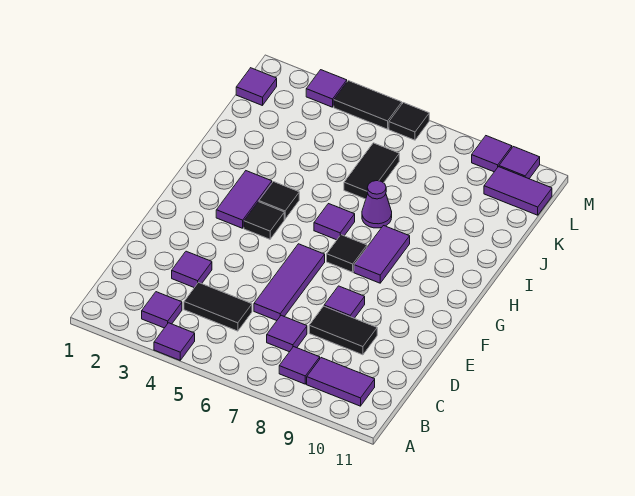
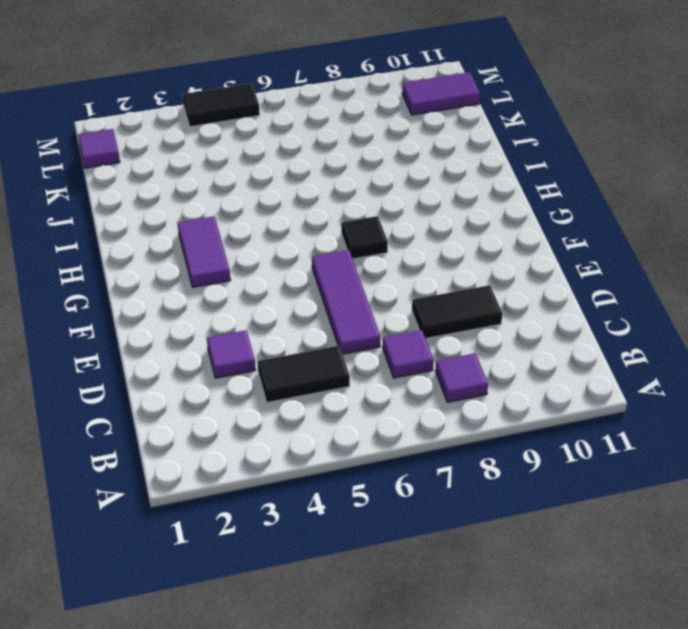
none -> purple 1x1 tile [154,323,195,360]
none -> purple 1x1 tile [142,292,182,328]
none -> purple 1x2 tile [307,358,375,406]

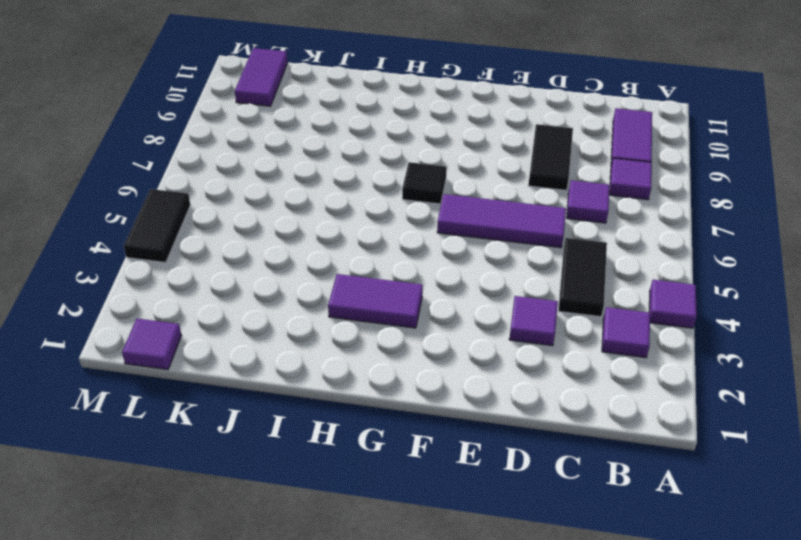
none -> purple 1x1 tile [324,286,365,318]
none -> black 1x1 tile [244,202,284,239]
none -> purple 1x2 tile [354,226,410,283]

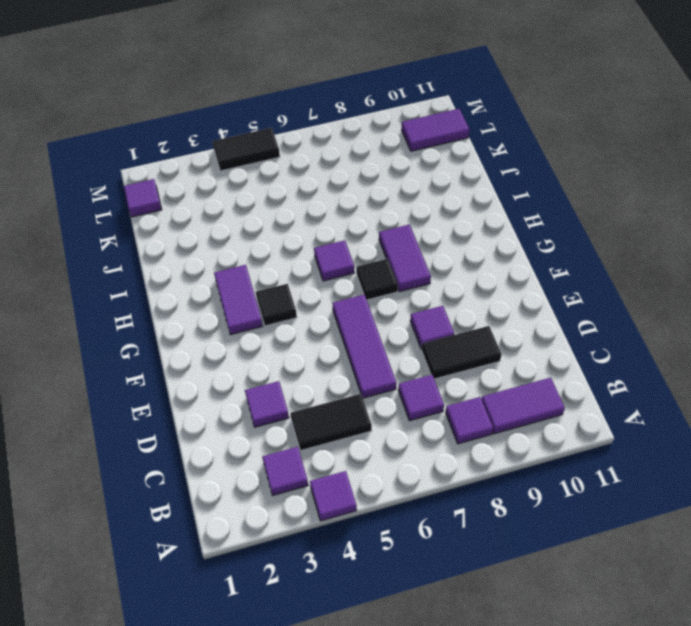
none -> black 1x1 tile [259,182,299,219]
none -> purple 1x1 cone [362,181,392,228]
none -> black 1x2 tile [344,143,399,199]

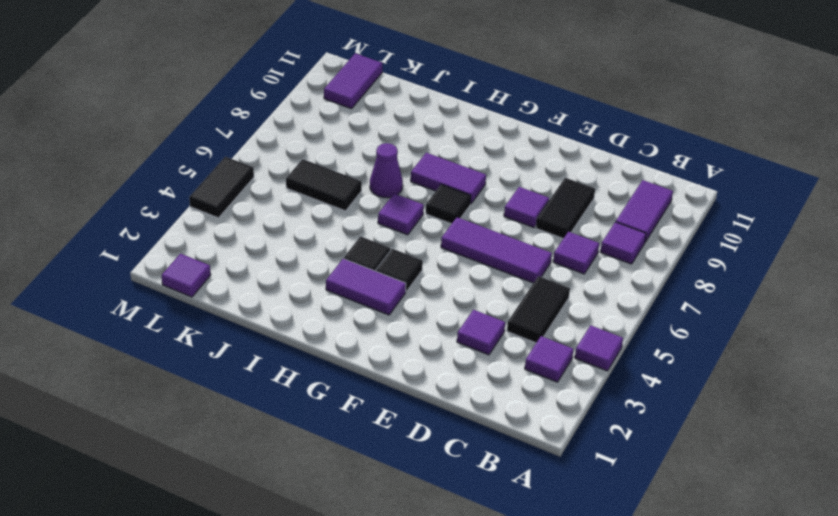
none -> purple 1x1 tile [306,70,347,107]
none -> black 1x1 tile [389,103,429,140]
none -> purple 1x1 tile [472,136,512,172]

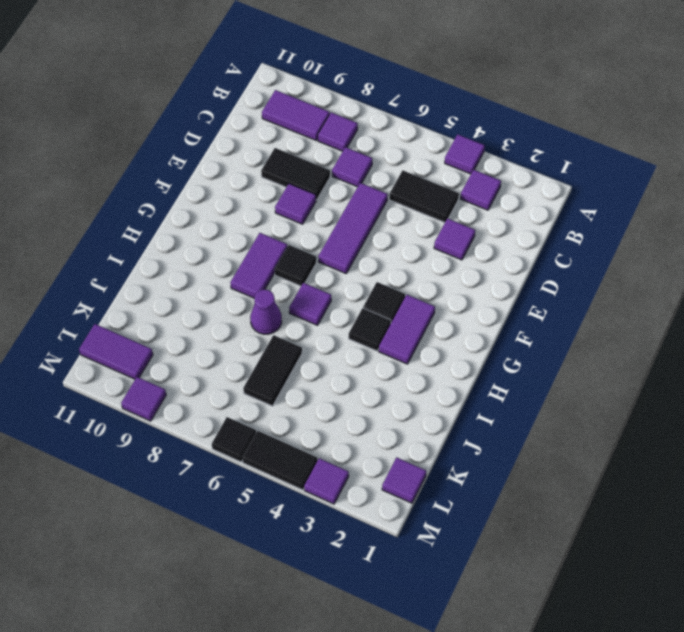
none -> purple 1x1 tile [499,147,540,179]

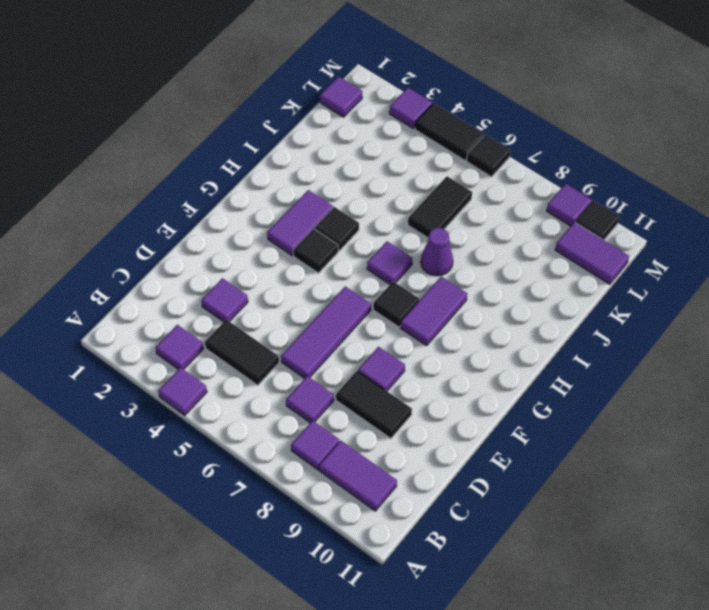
black 1x1 tile [575,201,619,240] -> purple 1x1 tile [499,147,540,179]

